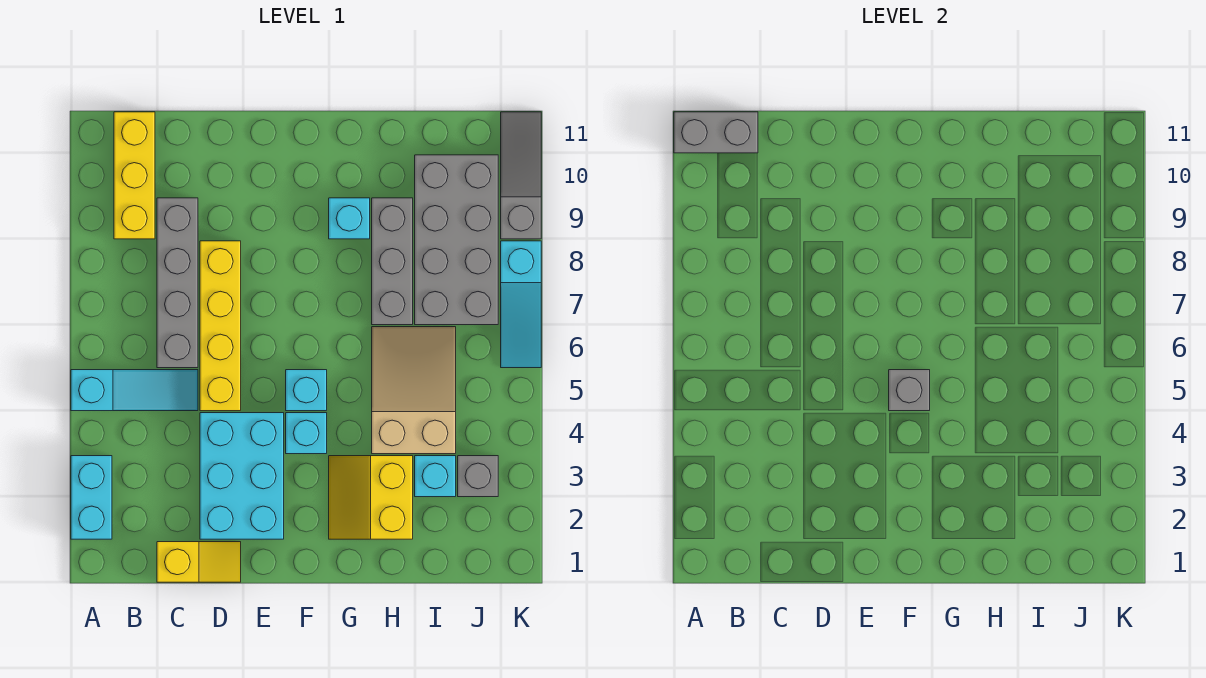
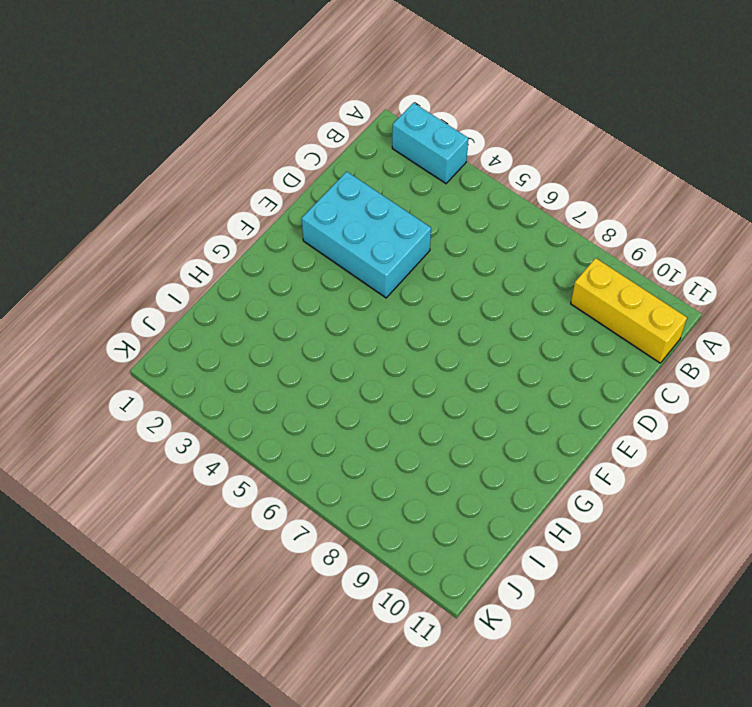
none -> cyan 1x3 slope [71,370,198,411]
none -> yellow 1x2 slope [157,542,241,582]
none -> grey 1x4 brick [157,198,198,368]

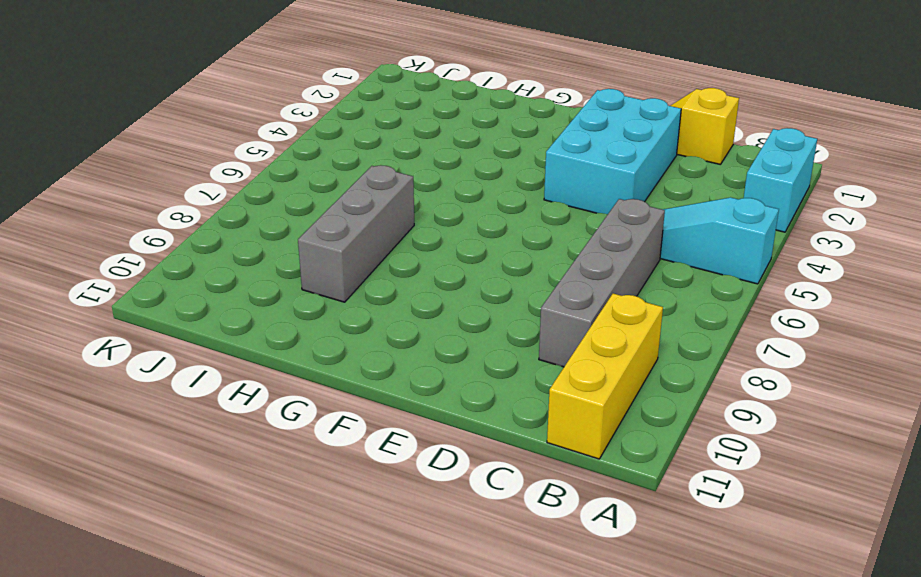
none -> yellow 1x4 brick [200,241,241,411]
none -> cyan 1x1 brick [286,413,327,454]
none -> cyan 1x1 brick [286,370,327,411]

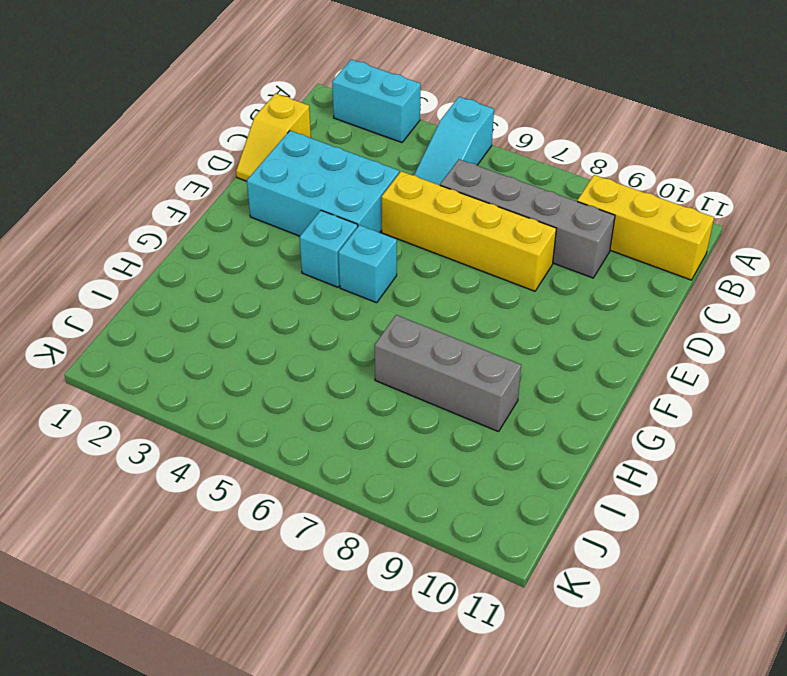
none -> yellow 2x2 slope [329,456,413,539]
none -> cyan 1x1 brick [329,198,370,239]
none -> tan 2x3 slope [372,327,456,454]

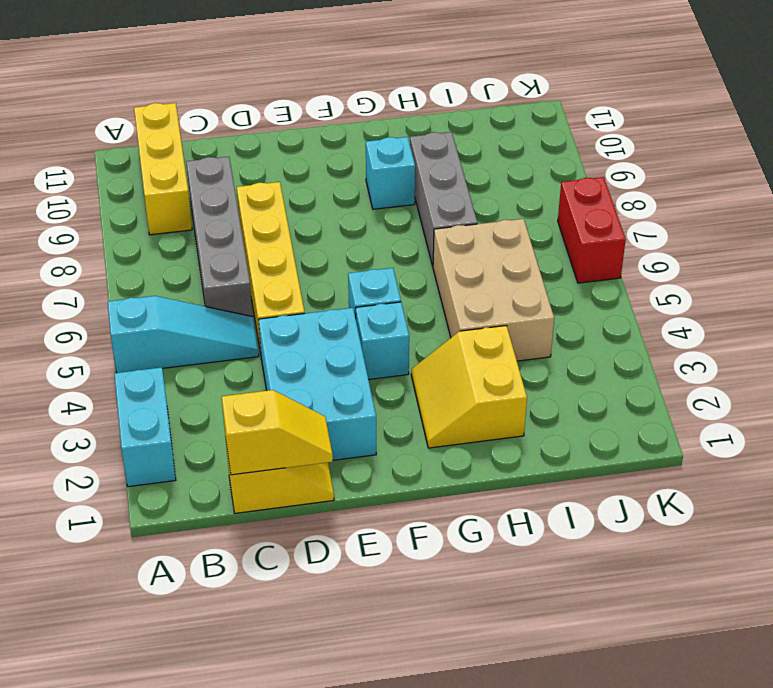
yellow 1x2 slope [222,390,333,475] -> none
tan 2x3 brick [433,219,554,361] -> tan 2x3 slope [372,327,456,454]
red 1x2 brick [558,177,626,283] -> cyan 1x3 slope [501,241,541,368]
none -> cyan 1x1 brick [415,456,456,497]
none -> grey 2x4 brick [415,155,498,325]
none -> grey 1x1 brick [458,456,498,497]

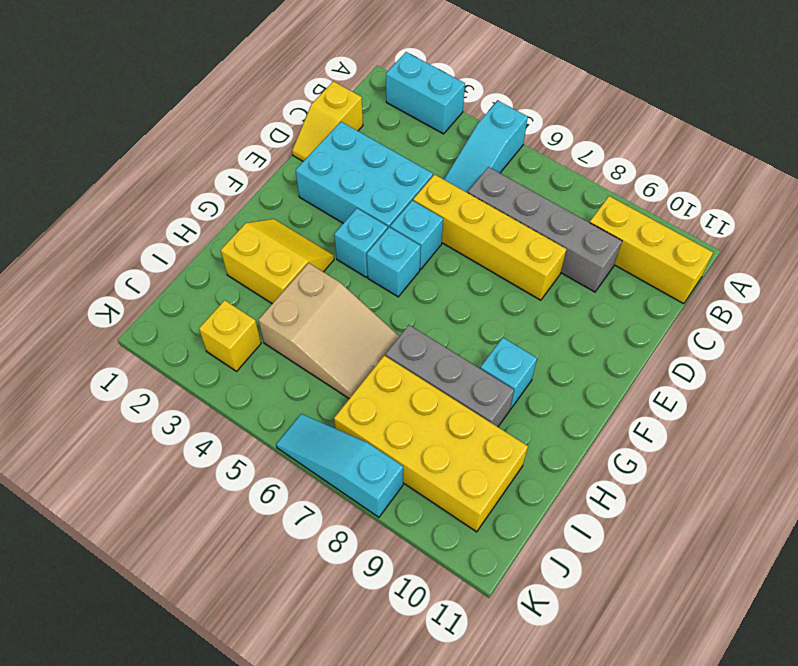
cyan 1x1 brick [390,200,443,269] -> cyan 1x1 brick moved to [415,456,456,497]
yellow 2x4 brick [334,355,528,532] -> grey 2x4 brick [415,155,498,325]
yellow 1x1 brick [199,300,261,371] -> grey 1x1 brick [458,456,498,497]
none -> grey 1x3 slope [501,112,541,239]
none -> grey 1x2 brick [674,112,758,153]
none -> grey 1x1 brick [889,370,930,411]

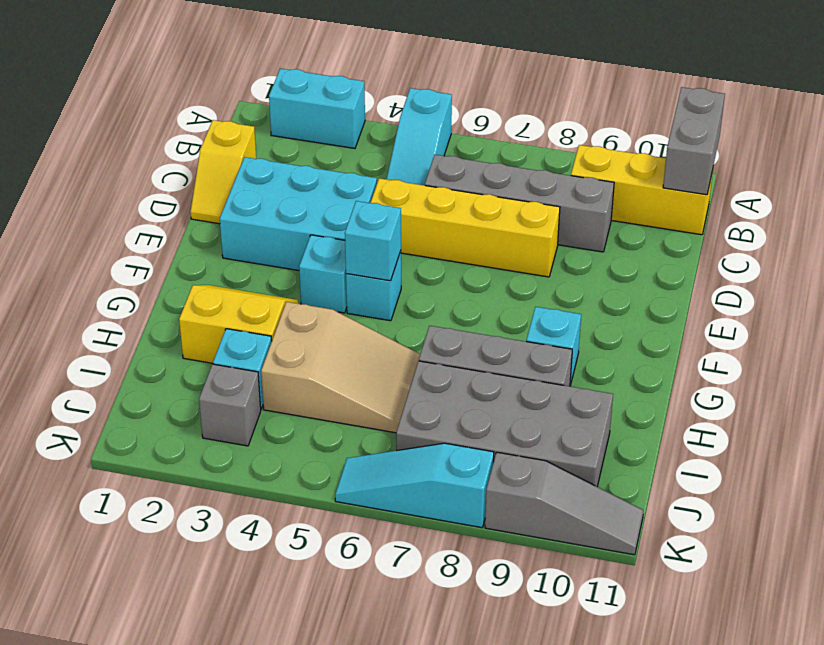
cyan 1x1 brick [345,201,401,281] -> grey 1x1 brick [889,370,930,411]

